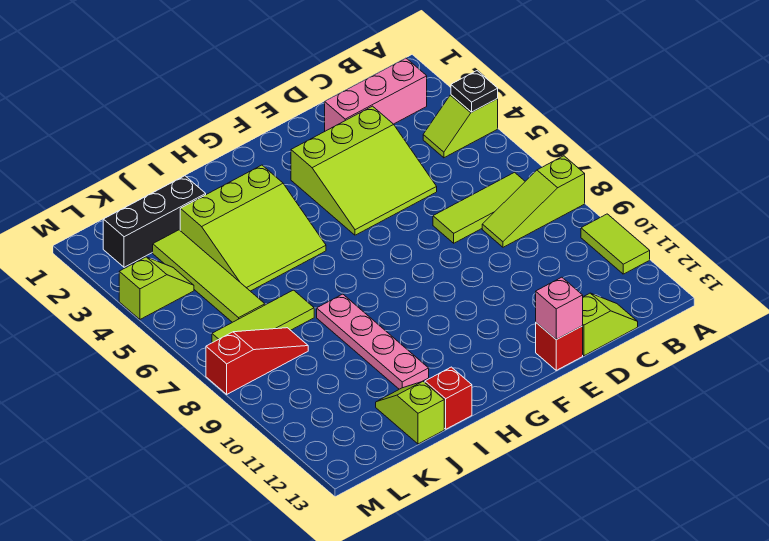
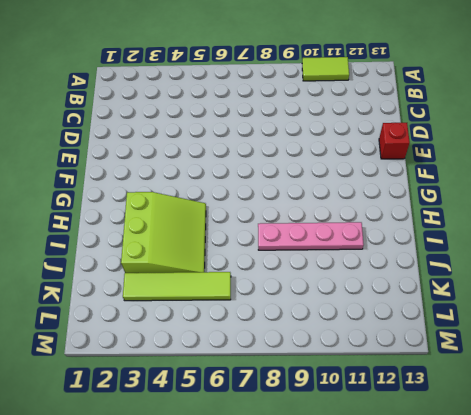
none -> lime 1x2 slope [423,95,498,158]
none -> lime 1x3 slope [482,156,585,247]
none -> pink 1x3 brick [325,58,427,131]

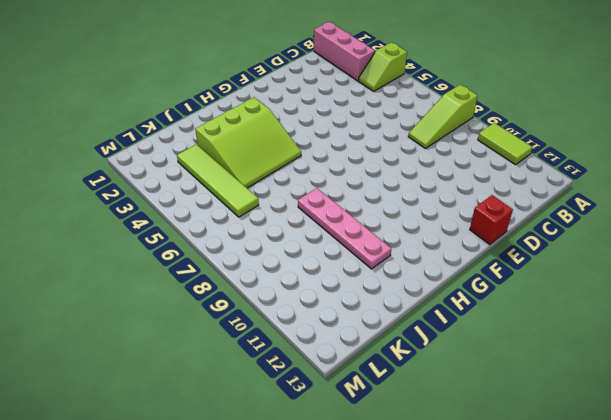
pink 1x3 brick [314,22,375,81] -> pink 1x3 brick turned to [325,58,427,131]
none -> lime 1x3 tile [433,172,525,243]
none -> lime 1x2 slope [583,293,638,356]
none -> lime 3x3 slope [291,106,437,235]

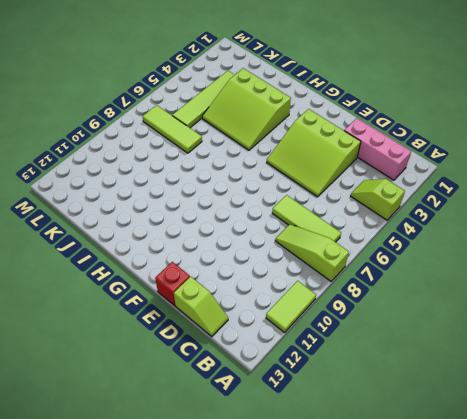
none -> pink 1x4 plate [317,294,429,389]
none -> red 1x1 brick [425,367,472,429]
none -> black 1x3 brick [103,176,206,267]

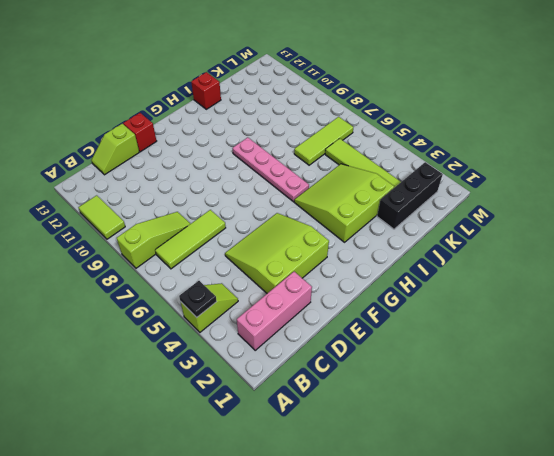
pink 1x4 plate [232,137,309,202] -> pink 1x4 plate moved to [317,294,429,389]
none -> lime 1x2 slope [376,381,444,444]
none -> red 1x3 slope [206,328,308,394]
none -> lime 1x2 slope [119,257,194,319]

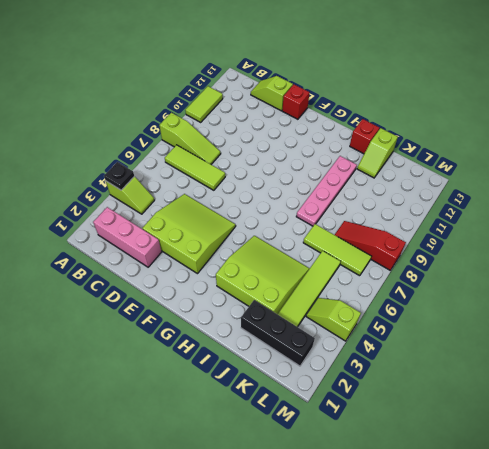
none -> pink 1x1 brick [536,277,583,340]

